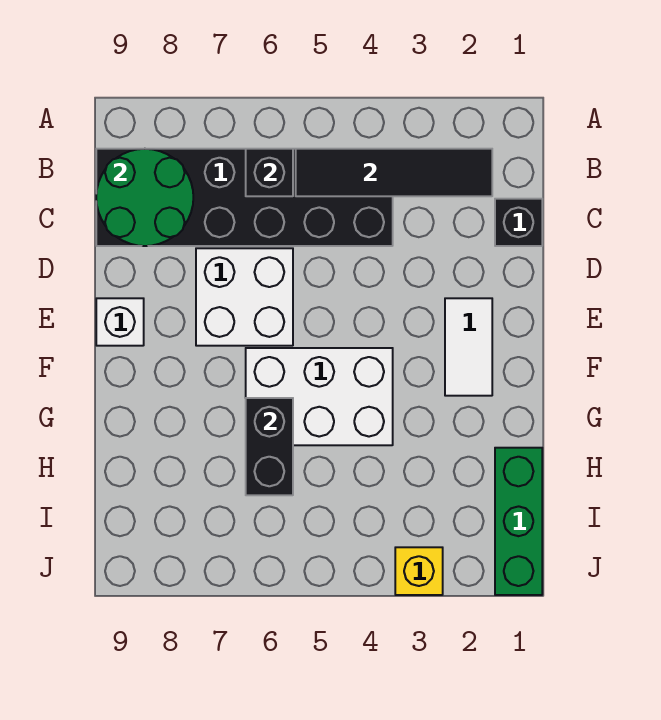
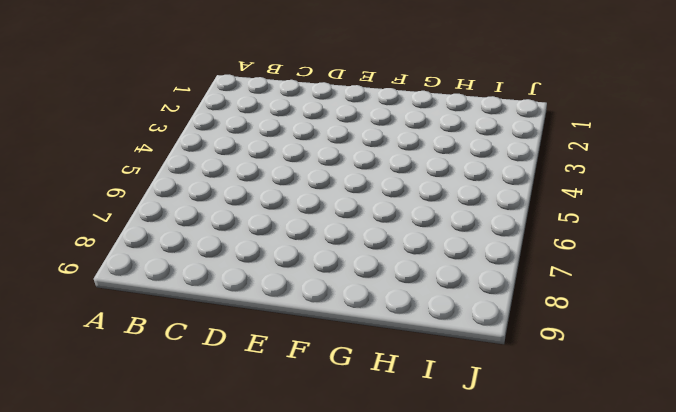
none -> black 2x6 brick [96,149,393,246]
none -> black 1x1 brick [495,199,542,246]
none -> white 2x2 brick [196,248,293,346]

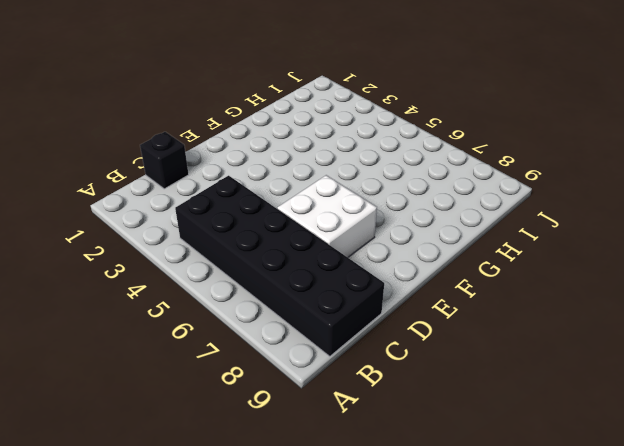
none -> white 1x2 tile [445,298,492,396]
none -> white 1x1 brick [96,298,144,346]
none -> white 2x3 brick [246,348,393,445]

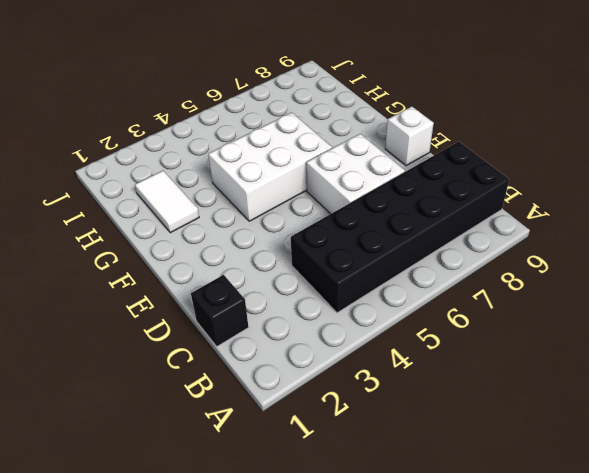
white 1x2 tile [135,171,199,233] -> white 1x2 tile moved to [445,298,492,396]
none -> green 1x3 brick [495,448,542,595]
none -> yellow 1x1 brick [395,547,443,595]
none -> black 1x4 tile [296,149,492,196]

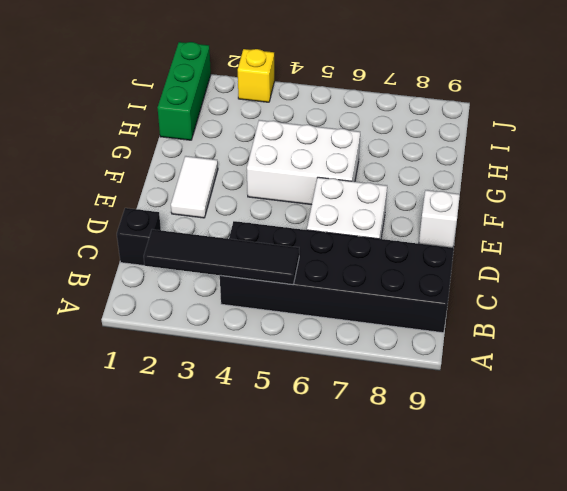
none -> black 1x1 brick [246,149,293,196]
none -> green 2x2 round brick [96,149,193,246]
none -> black 1x2 brick [246,398,293,495]

